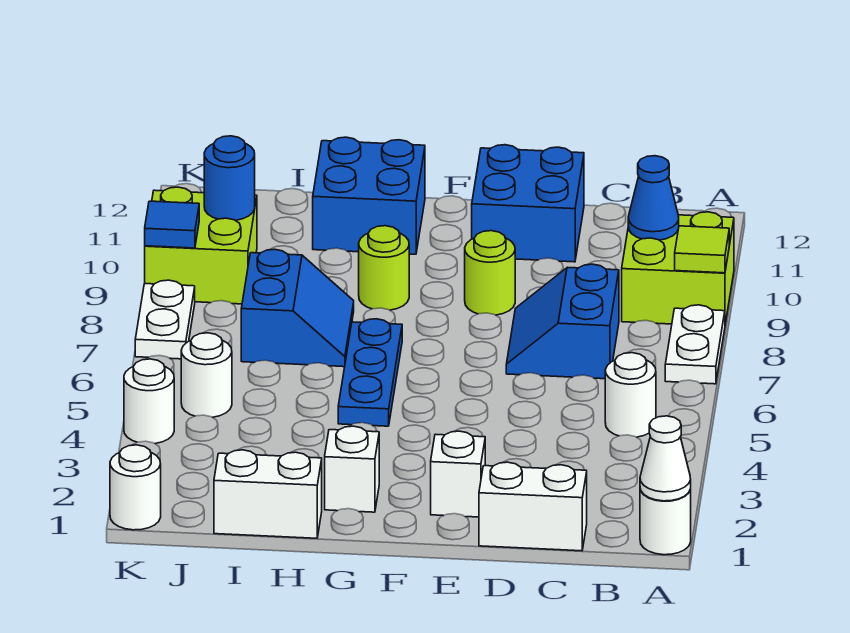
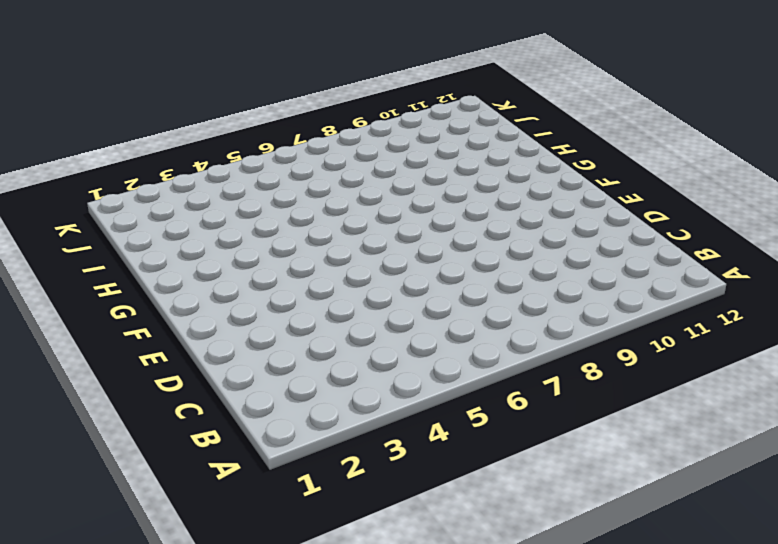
none -> white 1x1 round brick [640,489,691,555]
none -> white 1x2 plate [665,305,725,384]
none -> lime 2x2 brick [622,212,734,324]

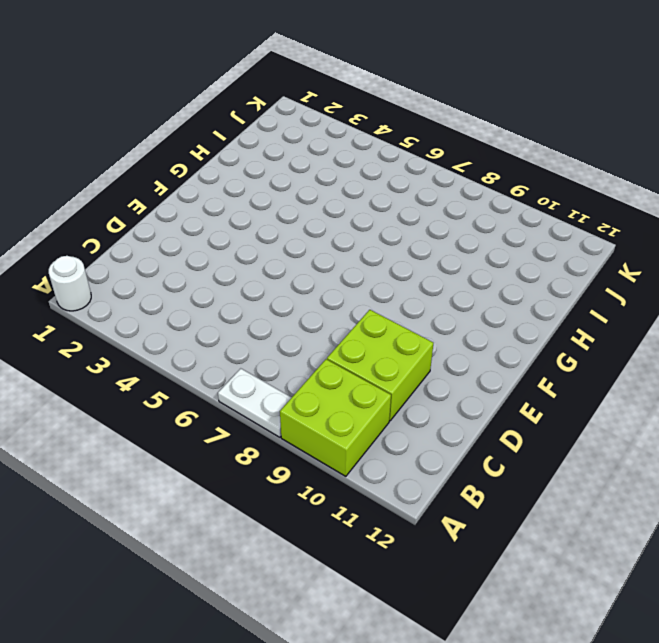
lime 2x2 brick [327,310,433,421] -> lime 2x2 brick moved to [145,187,257,304]
none -> white 1x1 round brick [605,353,656,437]
none -> white 1x2 brick [479,462,587,551]
none -> blue 2x2 slope [506,264,619,379]

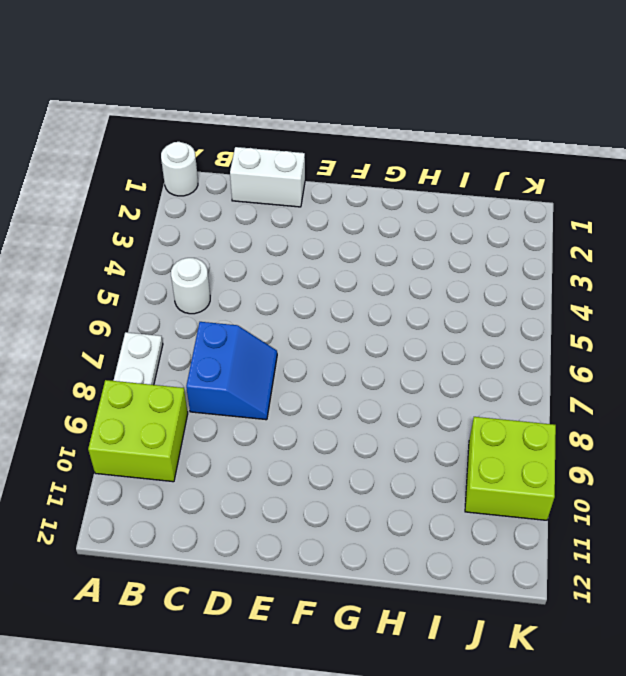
none -> blue 2x2 brick [472,145,584,262]
none -> white 1x1 brick [431,431,485,517]
none -> lime 1x1 round brick [465,231,515,315]

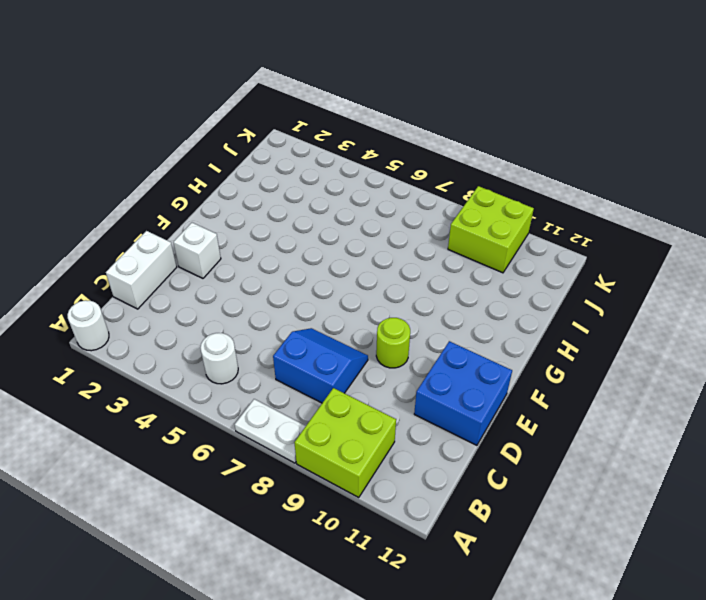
none -> white 1x1 brick [325,426,379,512]
none -> blue 1x3 plate [338,319,402,426]
none -> lime 1x1 round brick [359,226,409,310]

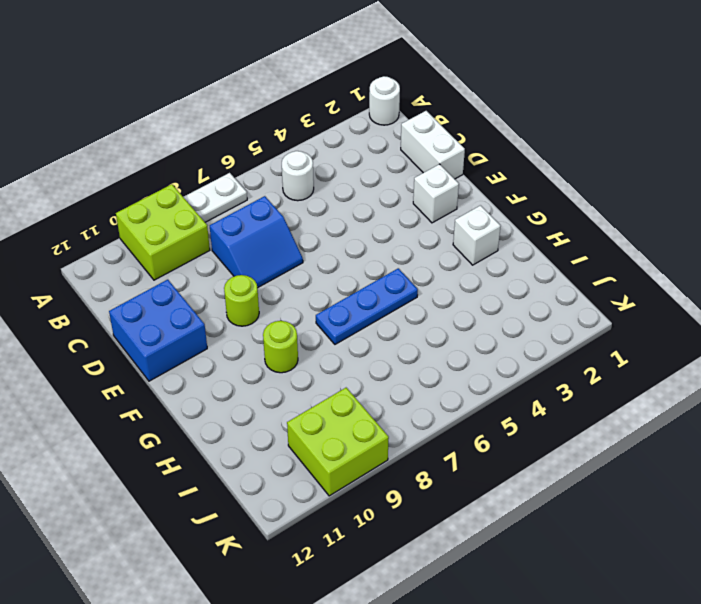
none -> blue 2x2 brick [313,137,425,254]
none -> white 1x2 brick [214,450,322,538]
none -> blue 2x2 slope [241,249,354,367]

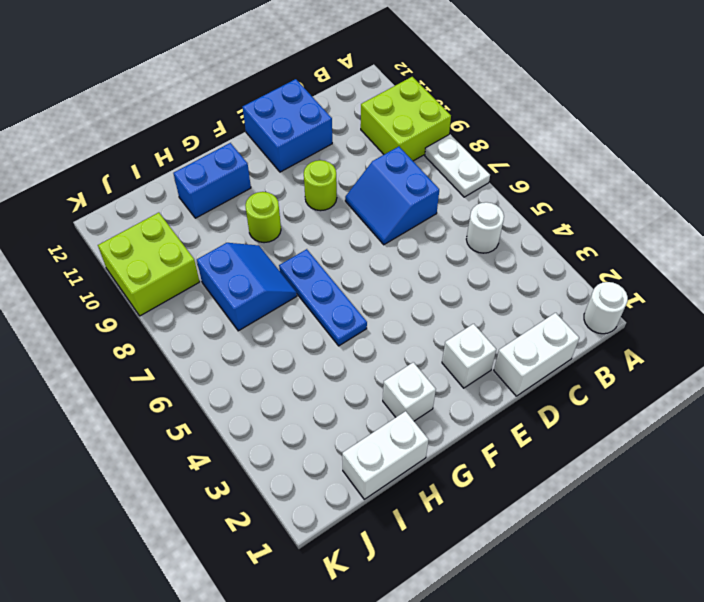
blue 1x2 brick [173,143,251,218] -> blue 2x2 brick [313,137,425,254]
none -> white 1x1 round brick [181,333,232,417]
none -> white 1x1 round brick [110,445,161,530]
none -> white 1x1 round brick [124,359,174,443]

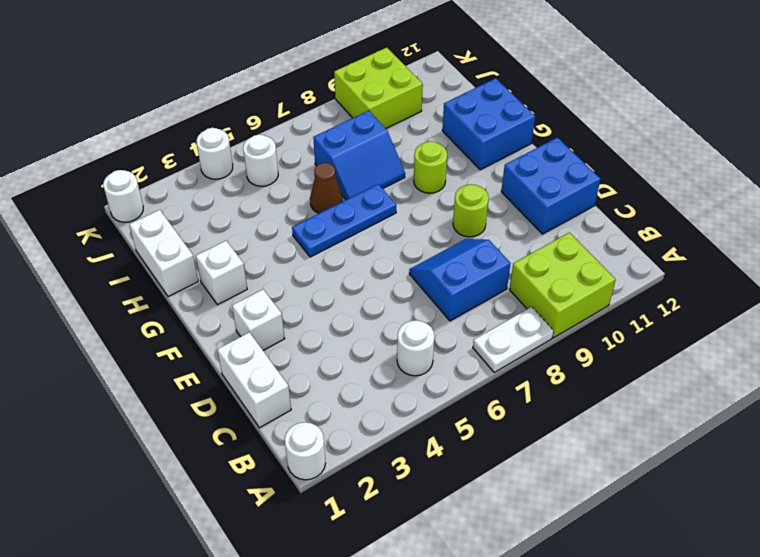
brown 1x1 cone [310,163,343,213] -> none
none -> white 1x2 plate [135,280,195,359]
none -> white 1x1 cone [640,416,691,501]
none -> lime 1x1 tile [675,226,729,273]

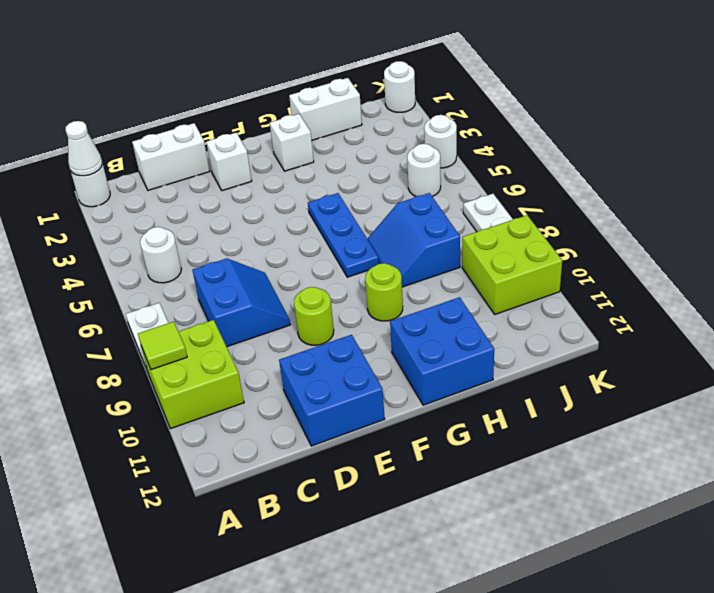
none -> blue 1x1 cone [628,156,679,240]
none -> blue 1x1 round brick [204,136,255,220]
none -> blue 1x1 tile [145,201,199,248]

